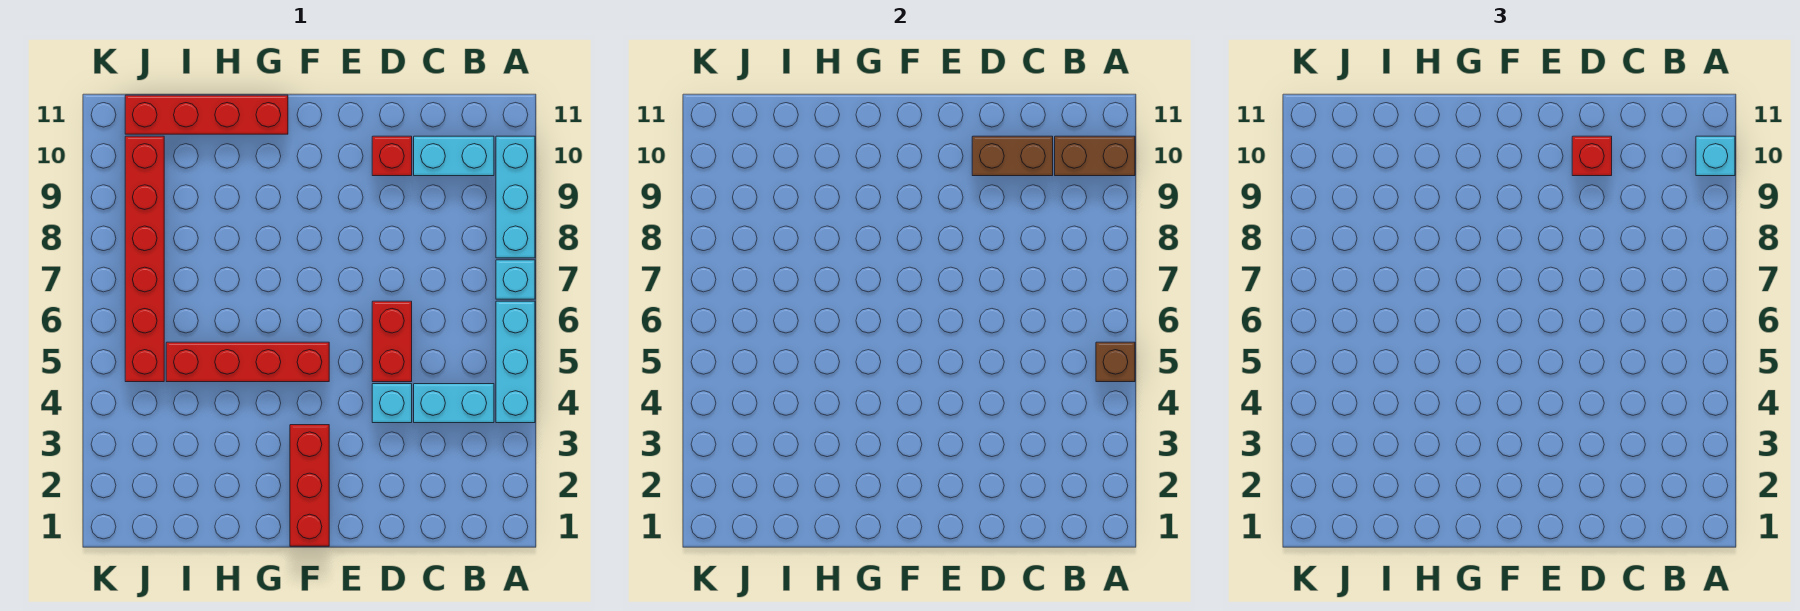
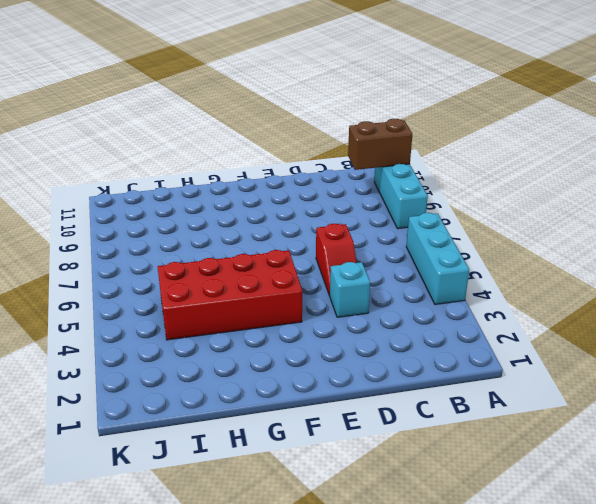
red 1x2 slope [316,224,357,296] -> red 1x2 brick [372,301,412,382]
red 2x4 brick [158,250,302,340] -> red 1x4 brick [166,342,329,382]
none -> cyan 1x1 brick [496,260,535,299]
none -> cyan 1x2 brick [414,384,494,423]
none -> cyan 1x2 brick [414,136,494,176]

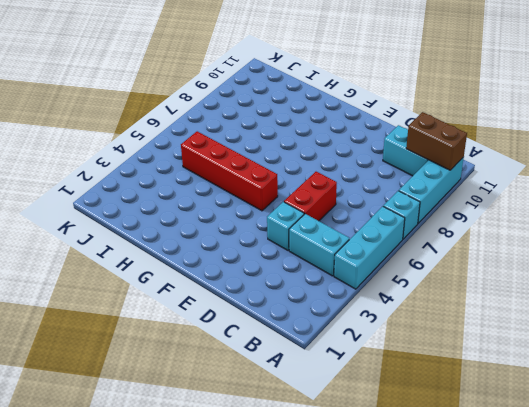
none -> red 1x1 brick [372,136,412,176]
none -> red 1x3 brick [290,425,329,546]
none -> red 1x4 brick [125,95,288,134]

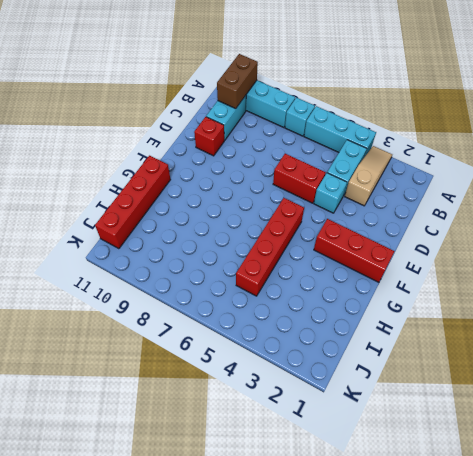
tan 1x3 slope [345,146,392,206] -> none
none -> red 1x6 brick [125,136,164,382]
none -> brown 1x1 brick [1096,342,1135,382]
none -> brown 1x2 brick [972,136,1053,176]

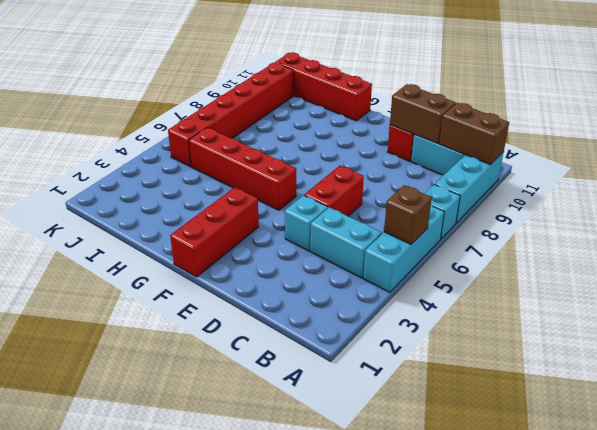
none -> cyan 1x1 brick [1696,136,1735,176]
none -> red 1x1 brick [1572,136,1612,176]

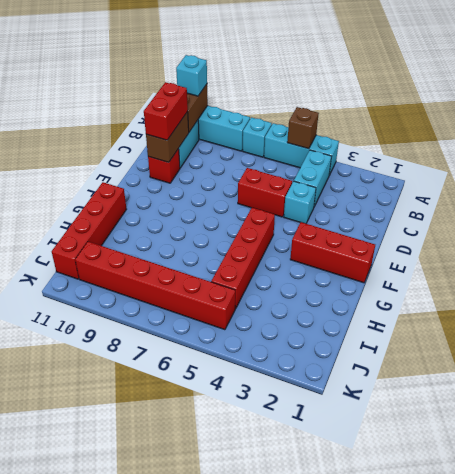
red 1x2 brick [144,82,188,140] -> red 1x1 brick [1572,136,1612,176]

